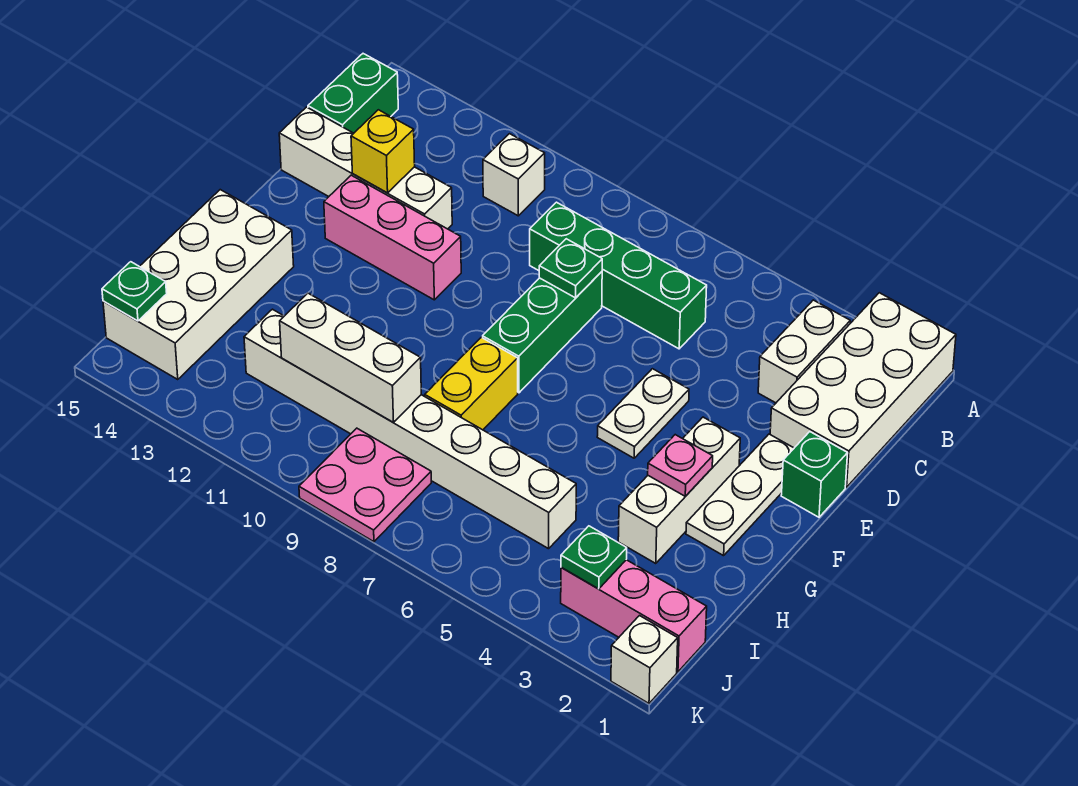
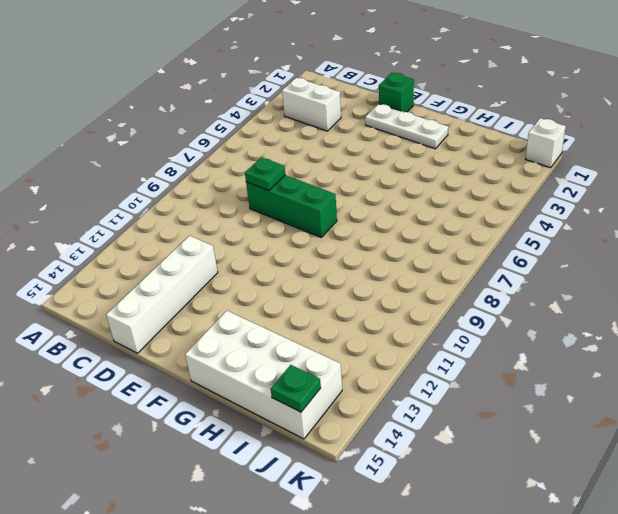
none -> white 2x4 brick [770,293,956,487]
none -> white 1x1 brick [483,134,545,216]
none -> green 1x2 brick [308,54,398,133]

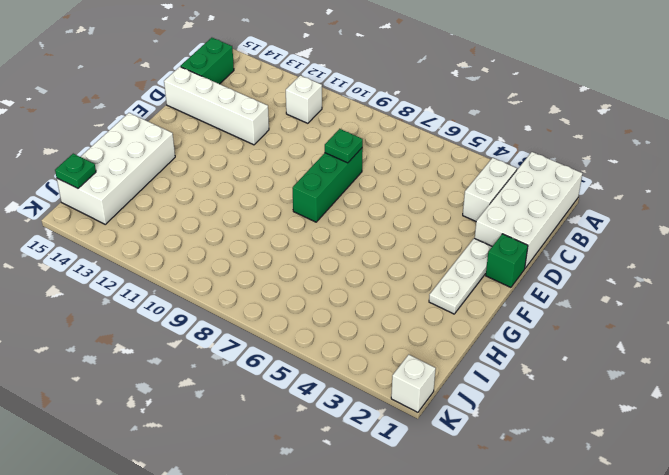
none -> green 1x4 brick [530,202,707,349]
none -> white 1x2 plate [597,369,689,458]
none -> pink 1x3 brick [324,175,461,300]

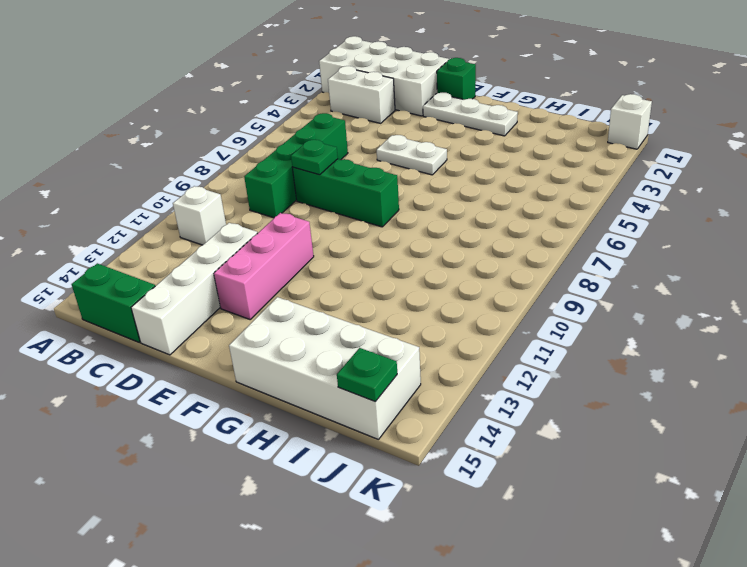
none -> white 1x3 brick [618,417,740,564]
none -> yellow 1x2 brick [425,337,518,430]
none -> white 1x8 brick [244,309,576,549]

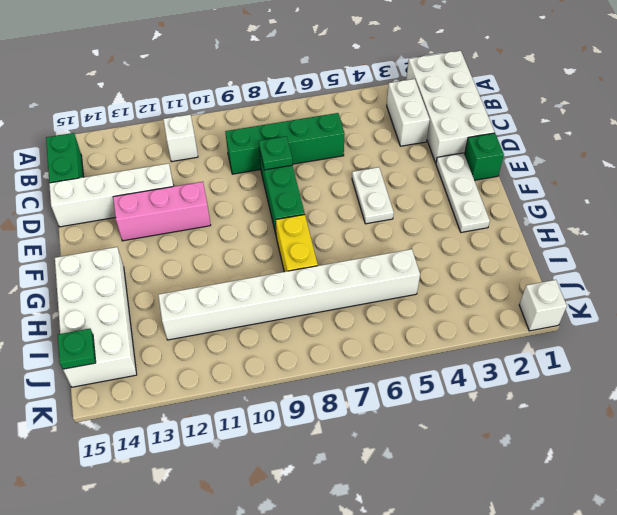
none -> white 1x3 brick [618,417,740,564]
none -> pink 1x3 brick [561,560,707,672]
none -> pink 2x2 plate [299,428,431,542]

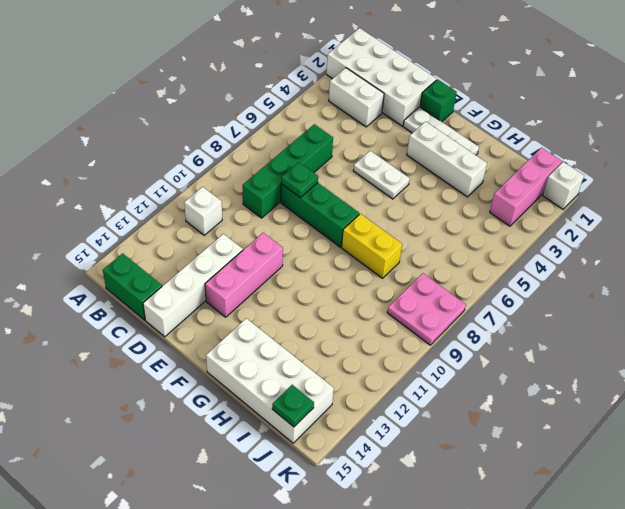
none -> white 1x8 brick [244,309,576,549]
none -> yellow 1x1 brick [351,110,415,193]
none -> pink 1x1 plate [648,435,713,496]

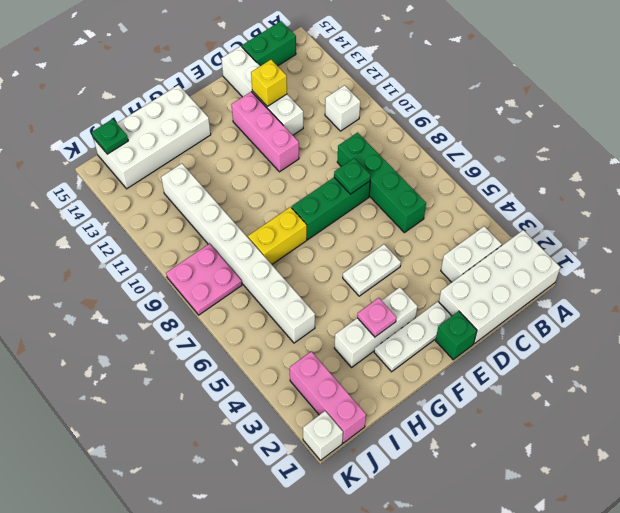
none -> white 1x3 brick [280,293,421,422]
none -> green 1x1 plate [561,526,627,589]

